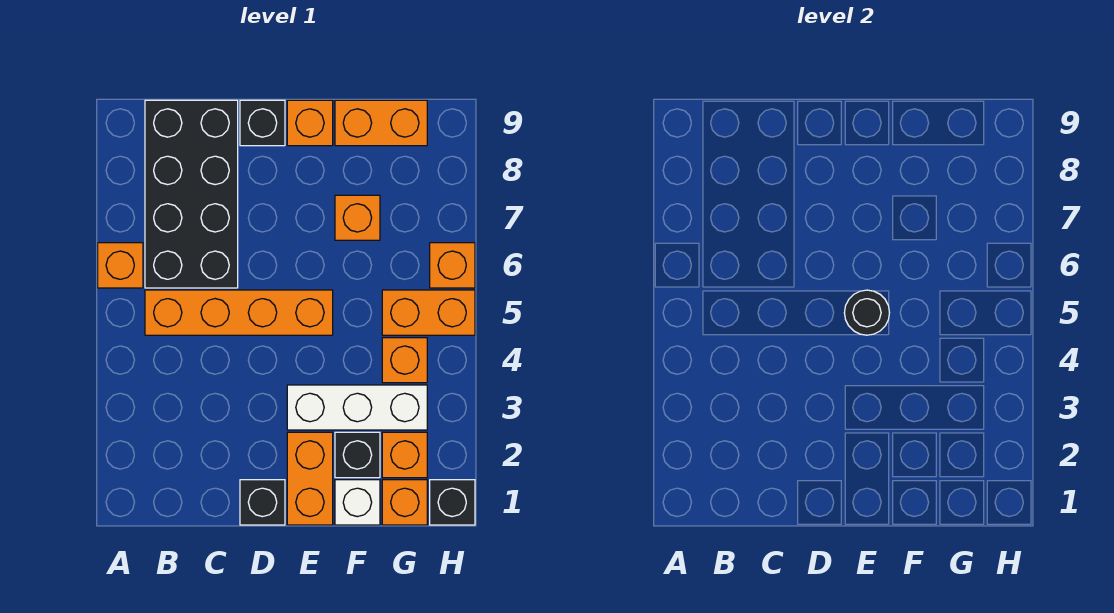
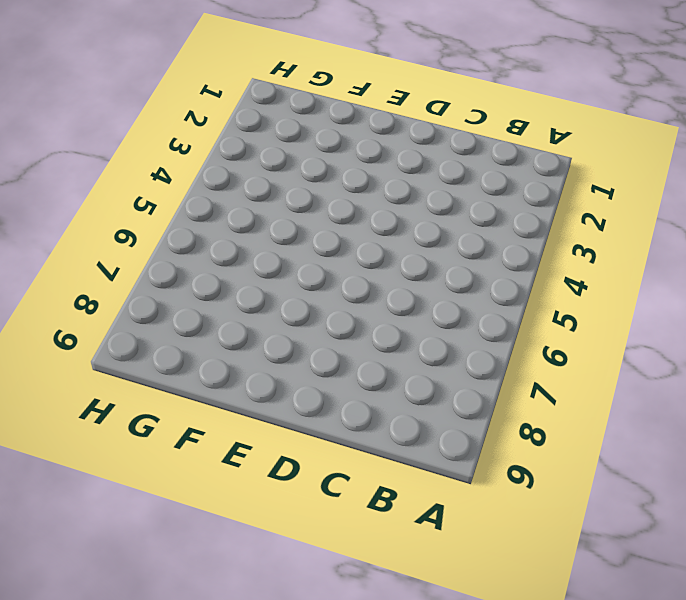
none -> orange 1x1 brick [98,243,143,288]
none -> orange 1x4 brick [145,290,333,335]
none -> black 2x4 brick [145,100,238,288]

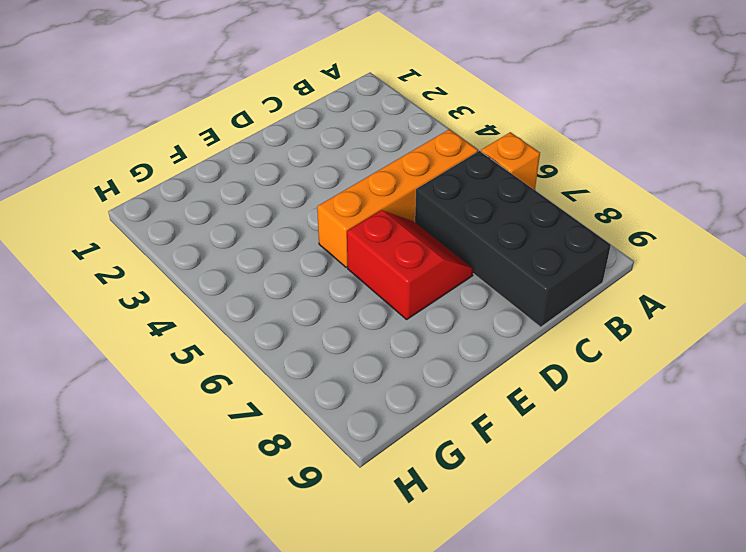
red 2x2 slope [347,210,473,319] -> none
none -> black 1x1 brick [240,480,285,525]
none -> black 1x1 brick [240,100,285,146]
none -> orange 1x2 brick [287,432,333,525]

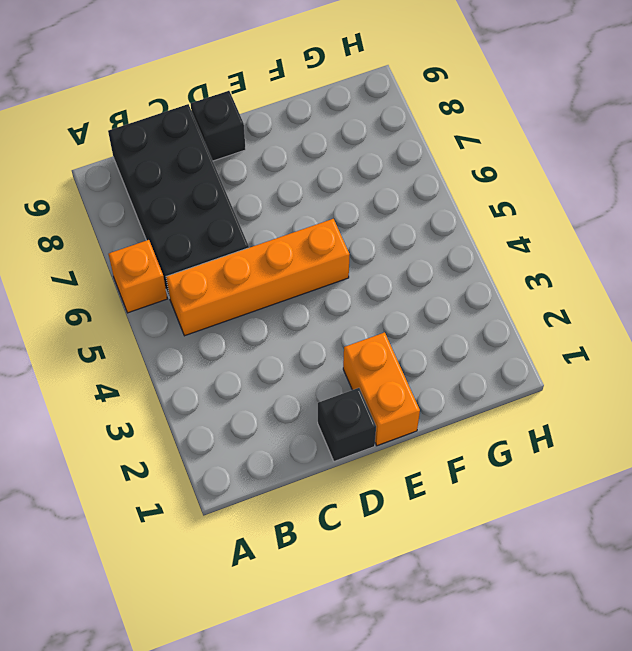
none -> white 1x3 brick [287,385,427,430]
none -> orange 1x1 brick [287,100,333,146]
none -> white 1x1 brick [335,480,380,525]

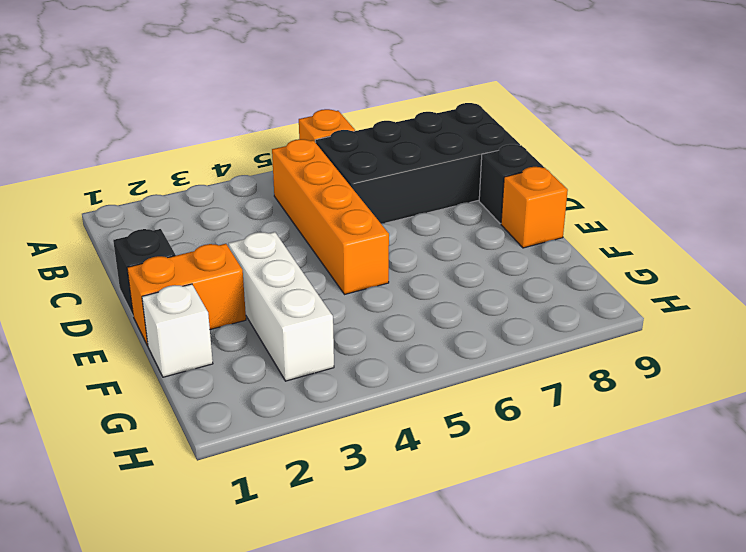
none -> black 1x1 brick [335,432,380,478]
none -> orange 1x1 brick [335,195,380,240]
none -> orange 1x2 brick [335,100,427,146]

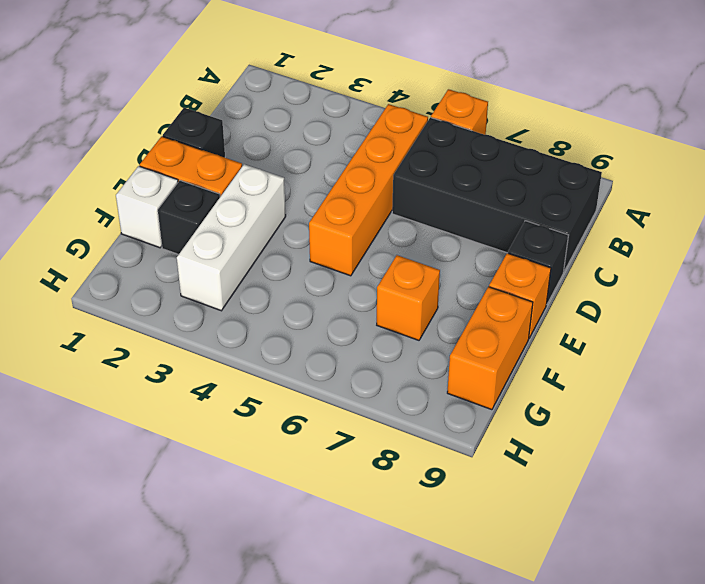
none -> orange 1x1 brick [382,480,427,525]
none -> orange 1x1 brick [382,432,427,478]
none -> orange 1x1 brick [382,338,427,383]

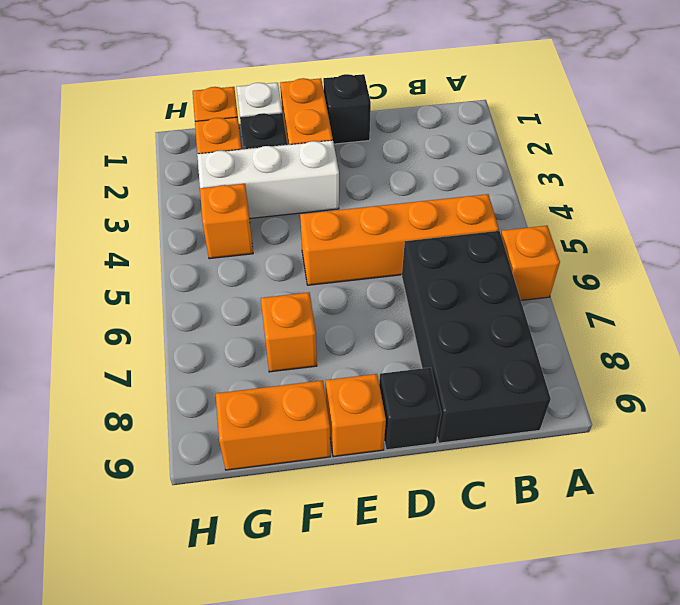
none -> orange 1x2 brick [382,290,475,335]
none -> black 1x1 brick [430,480,475,525]
none -> orange 1x1 brick [430,243,475,288]

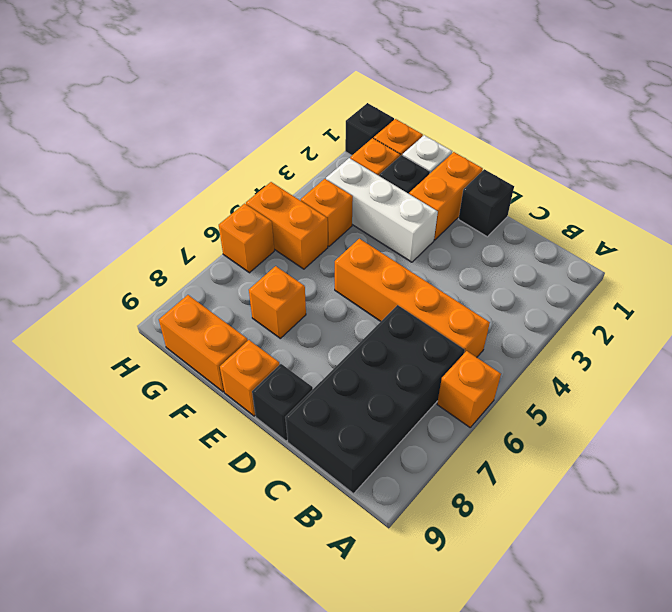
none -> black 1x1 round brick [844,290,890,335]

